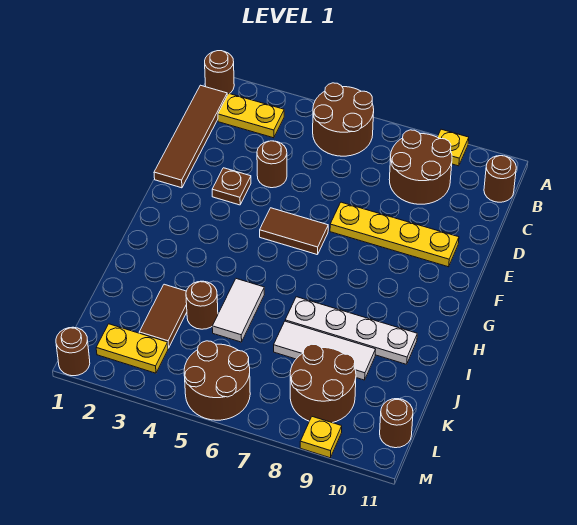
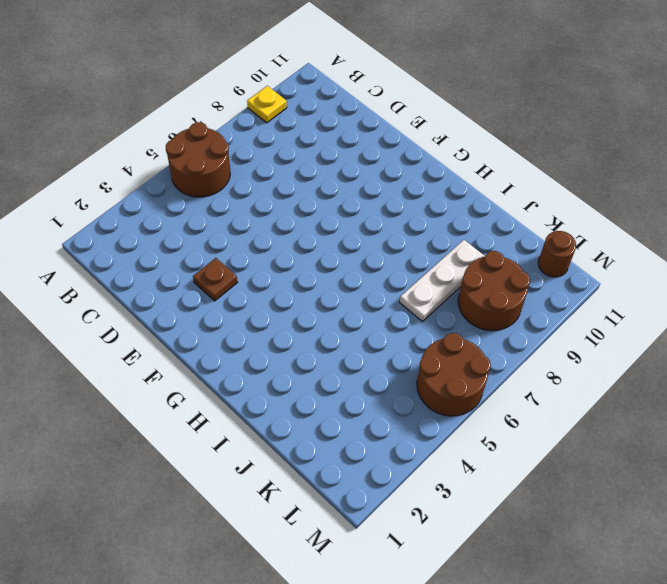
white 1x3 plate [400,240,484,321] -> white 1x3 tile [274,321,376,380]
none -> brown 1x1 round brick [205,51,234,95]
none -> brown 1x4 tile [154,85,227,188]
none -> yellow 1x2 plate [218,94,284,138]

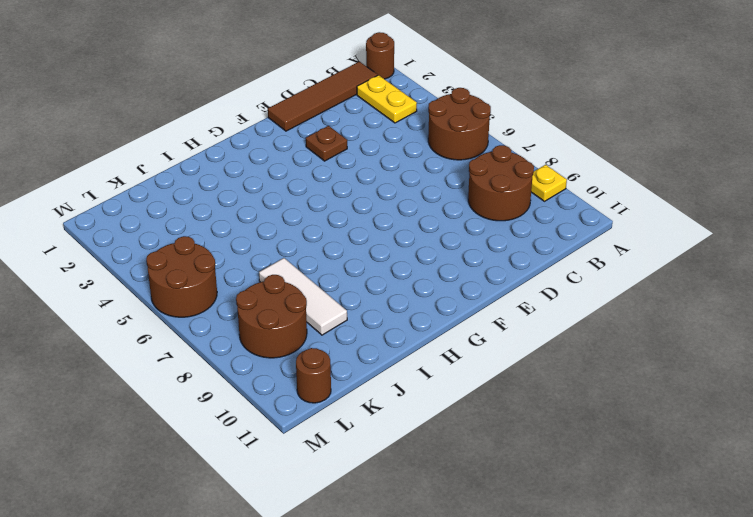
none -> brown 1x1 round brick [484,156,516,202]
none -> brown 1x1 round brick [257,141,287,188]
none -> yellow 1x4 plate [330,202,459,267]

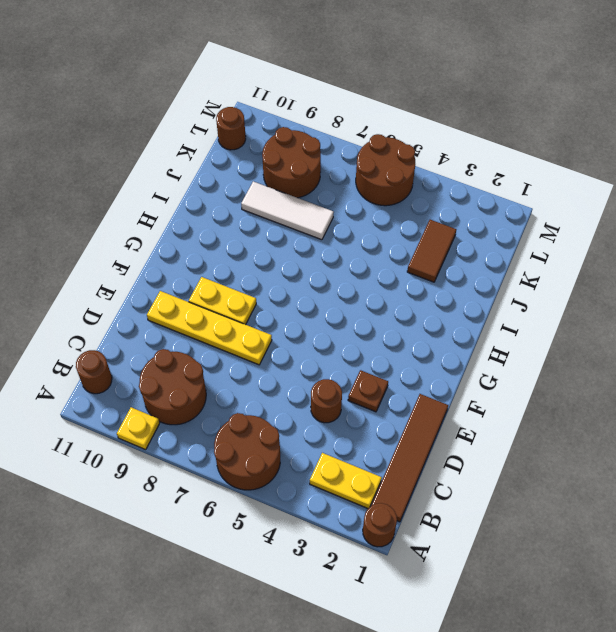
yellow 1x2 plate [189,277,256,325] -> yellow 1x2 plate moved to [96,324,168,373]
none -> brown 1x2 tile [260,208,328,255]
none -> white 1x2 tile [212,279,264,342]
none -> white 1x4 plate [285,297,417,364]

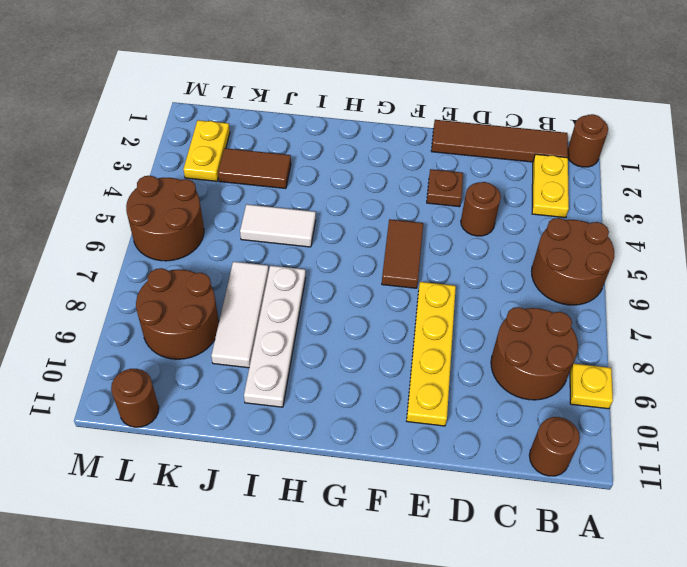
none -> brown 1x1 round brick [186,281,218,329]
none -> brown 1x1 round brick [56,327,90,376]
none -> yellow 1x1 plate [300,417,342,458]

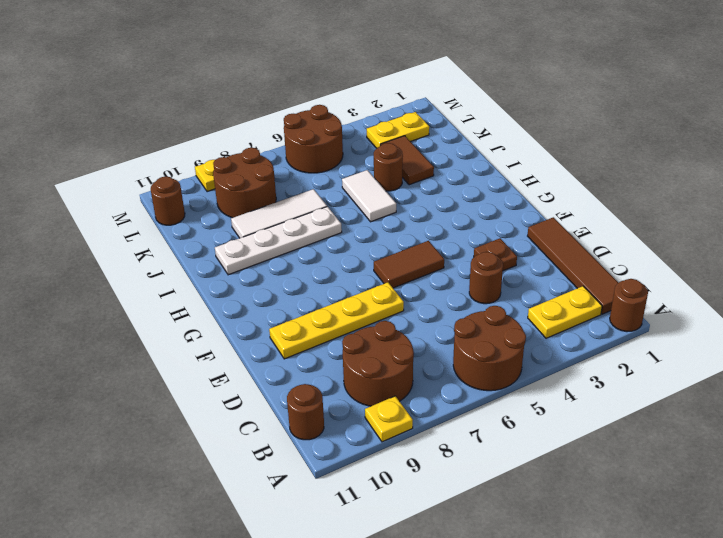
none -> brown 1x1 round brick [56,327,90,376]

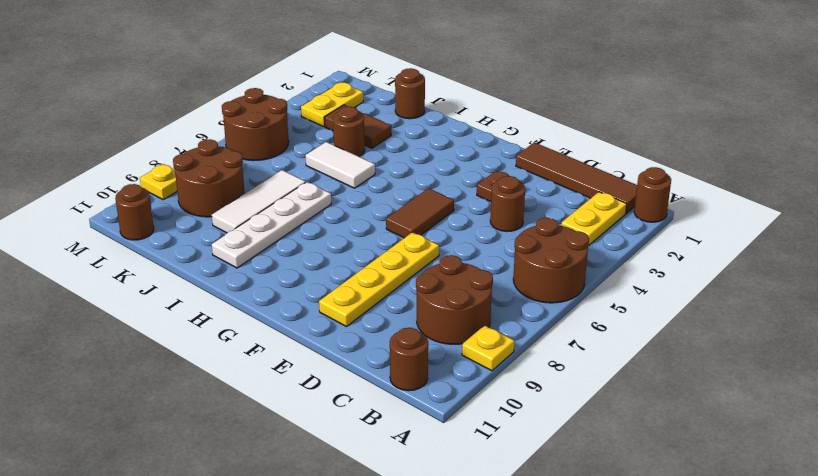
brown 1x1 round brick [395,68,425,119] -> brown 1x1 round brick moved to [56,327,90,376]

